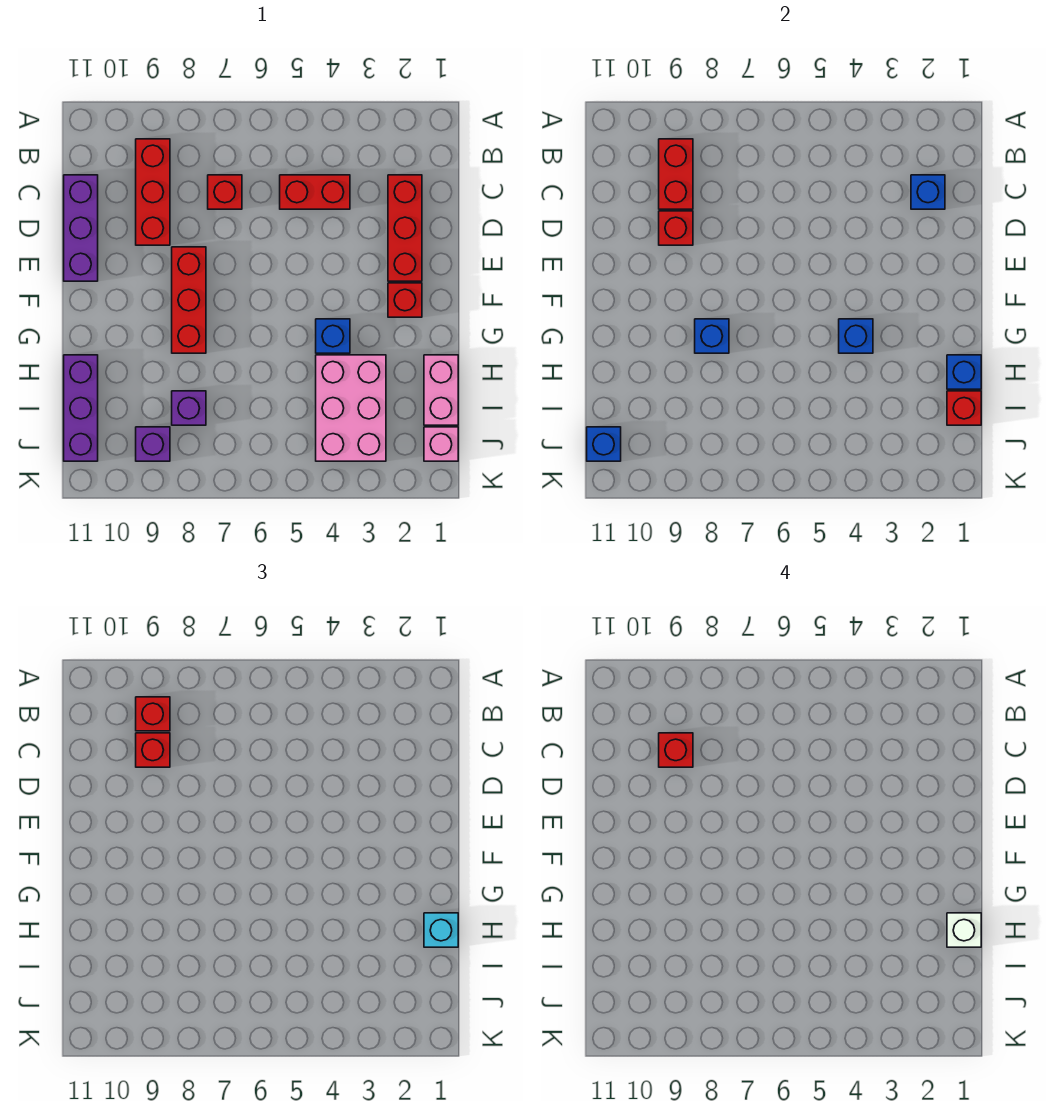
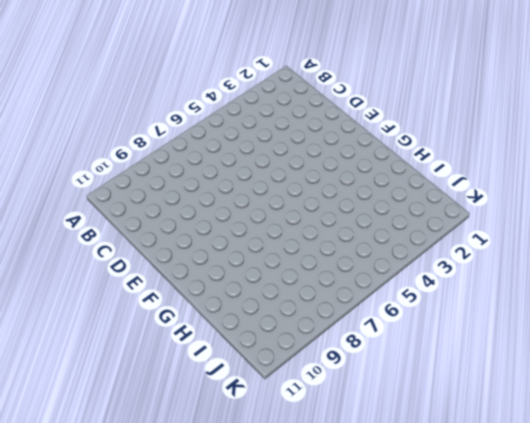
none -> red 1x3 brick [136,139,170,245]
none -> red 1x3 brick [388,175,422,281]
none -> red 1x2 brick [280,175,350,209]

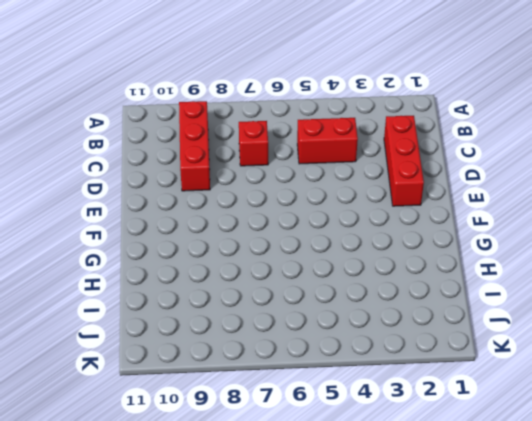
none -> purple 1x3 brick [64,175,98,281]
none -> red 1x3 brick [172,247,206,353]
none -> red 1x1 brick [388,283,422,317]

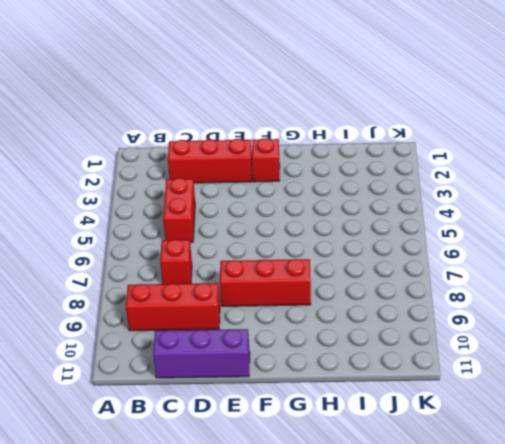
none -> blue 1x1 brick [316,319,350,353]
none -> pink 1x2 brick [424,355,458,425]
none -> pink 2x3 brick [316,355,386,461]

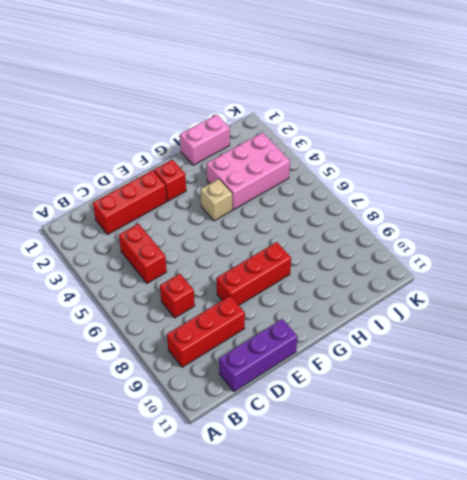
tan 1x1 brick [200,179,232,221] -> blue 1x1 brick [316,319,350,353]
none -> purple 1x3 brick [64,355,98,461]
none -> purple 1x1 brick [172,391,206,425]
none -> pink 1x1 brick [424,427,458,461]

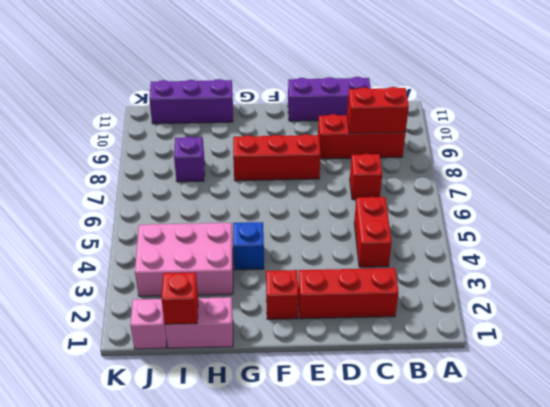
none -> purple 1x1 brick [136,427,170,461]
none -> blue 1x1 brick [911,175,945,209]
none -> red 1x1 brick [659,211,693,245]

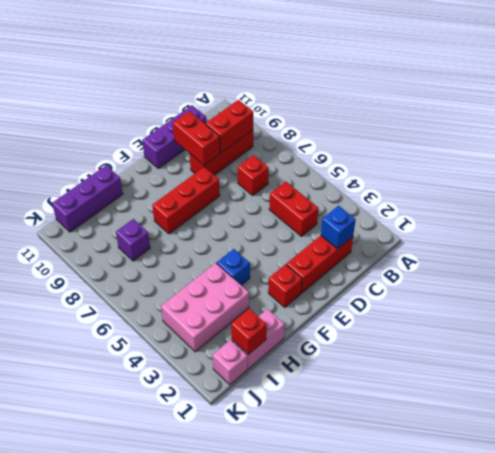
red 1x2 brick [173,111,220,165] -> red 1x1 brick [659,211,693,245]
none -> purple 1x1 brick [136,427,170,461]
none -> blue 1x1 brick [839,319,873,353]
none -> blue 1x1 brick [695,319,729,353]

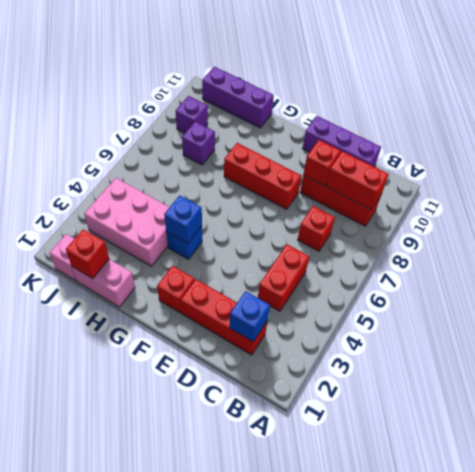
none -> blue 1x1 brick [695,319,729,353]
none -> blue 1x1 brick [947,355,981,389]
none -> blue 1x1 brick [587,427,621,461]

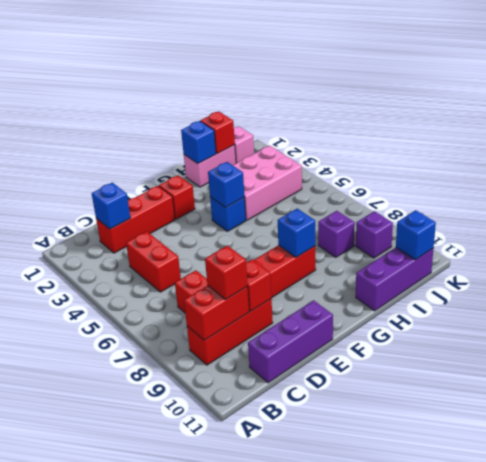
none -> red 1x1 brick [136,697,170,731]
none -> cyan 1x1 brick [424,913,458,947]
none -> red 1x1 brick [659,733,693,767]

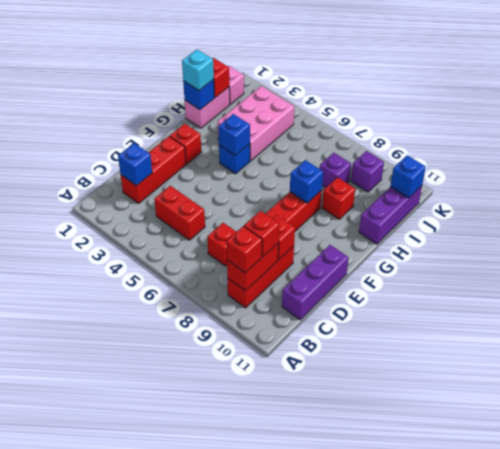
red 1x1 brick [322,177,355,219] -> red 1x1 brick moved to [659,733,693,767]
none -> white 1x1 brick [947,913,981,947]

